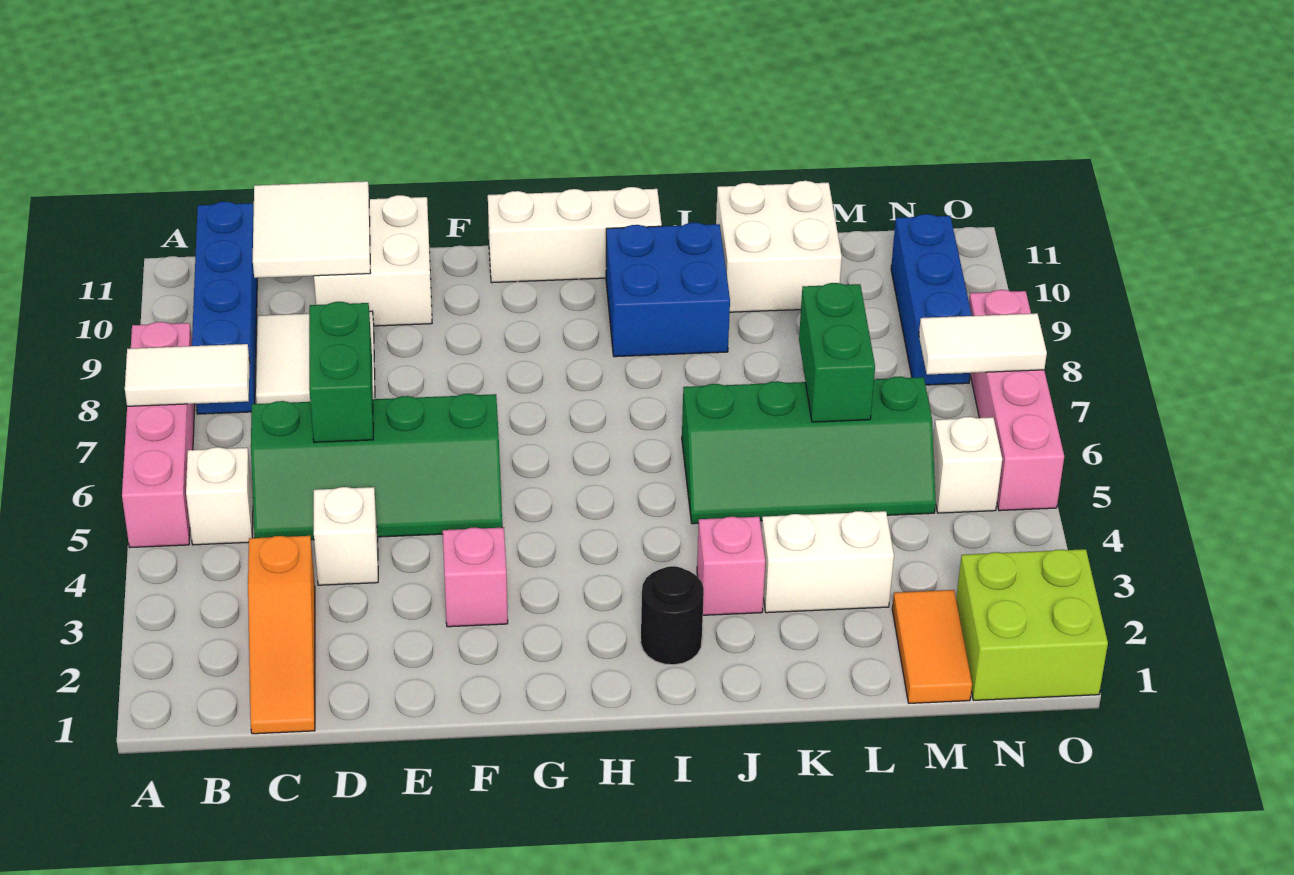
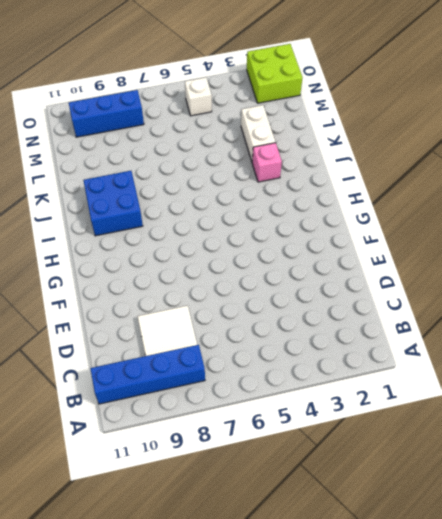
none -> pink 1x4 brick [122,322,195,548]
none -> white 1x1 brick [186,447,253,545]
none -> orange 1x3 slope [248,536,315,734]

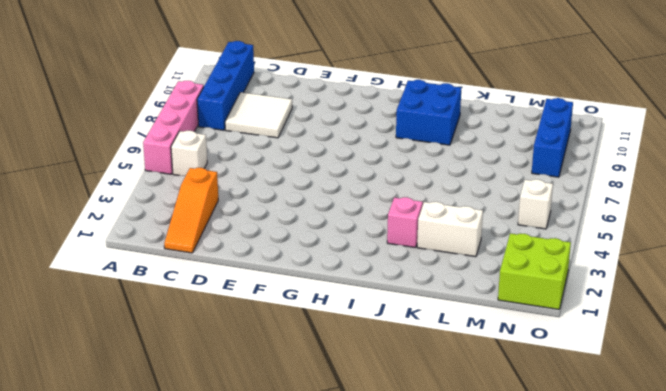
none -> green 2x4 slope [251,394,502,540]
none -> white 1x1 brick [314,487,378,585]
none -> white 2x2 brick [314,195,432,326]

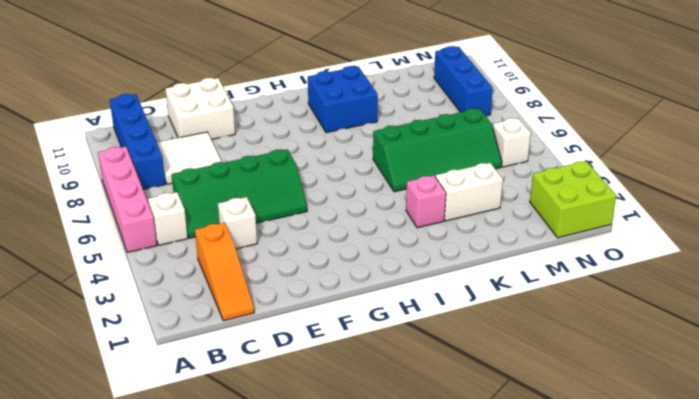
none -> pink 1x1 brick [443,527,508,627]
none -> white 1x3 brick [488,187,662,283]
none -> black 1x1 round brick [641,566,704,665]

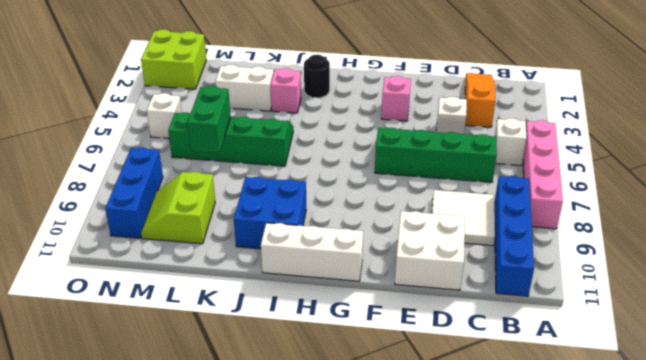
lime 2x2 slope [141,172,215,244] -> white 2x2 brick [716,181,842,312]
none -> orange 1x2 tile [892,590,972,703]
none -> pink 1x4 brick [969,290,1064,511]
none -> white 1x2 tile [125,344,250,406]

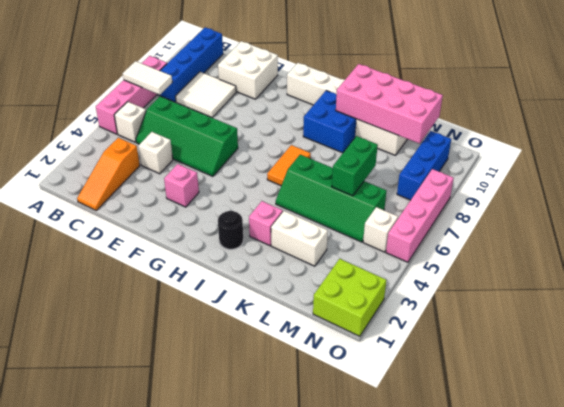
orange 1x2 tile [267,145,311,186] -> orange 1x2 tile moved to [892,590,972,703]
pink 2x4 brick [336,64,443,144] -> none
none -> white 2x2 tile [253,181,370,278]
none -> green 1x2 brick [309,302,373,442]
none -> white 1x2 tile [919,313,1047,375]

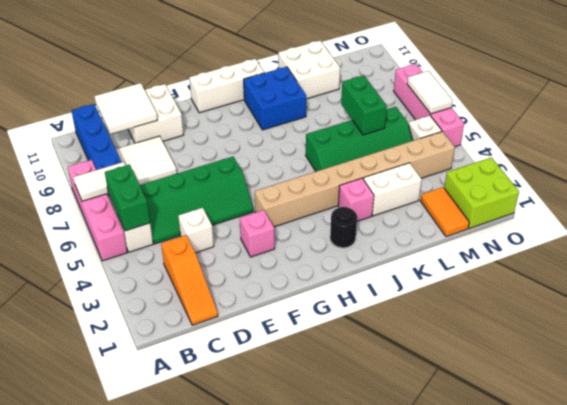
green 1x2 brick [105,164,150,231] -> green 1x2 brick moved to [309,302,373,442]
tan 1x8 brick [255,131,455,227] -> none
white 1x2 tile [407,71,453,114] -> white 1x2 tile turned to [919,313,1047,375]
none -> blue 1x3 brick [891,214,972,385]

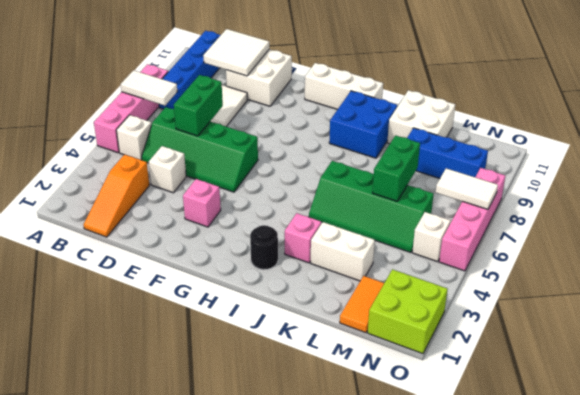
blue 1x3 brick [407,128,488,178] -> blue 1x3 brick turned to [891,214,972,385]

